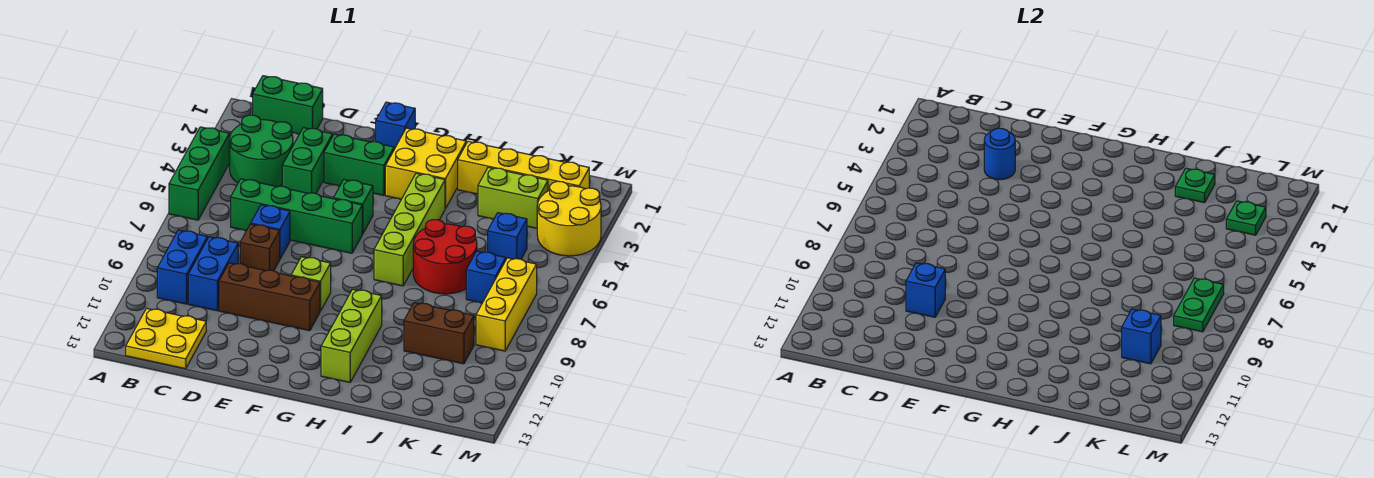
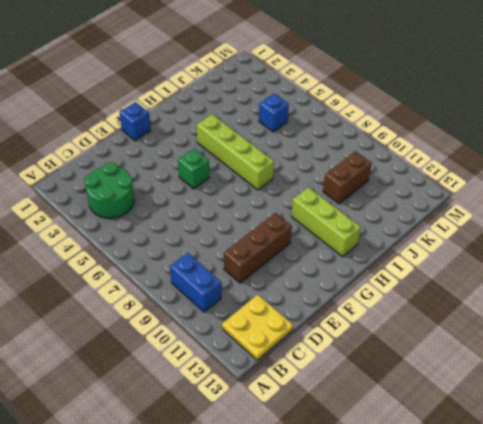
none -> green 1x3 brick [169,127,229,220]
none -> green 1x2 brick [253,76,323,134]
none -> green 1x4 brick [231,179,362,253]
none -> blue 1x2 brick [188,237,238,311]

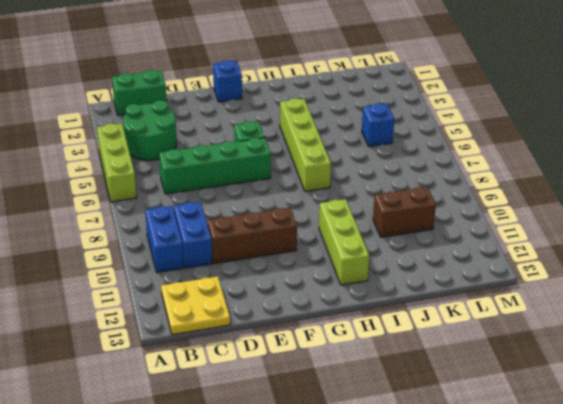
lime 1x3 brick [97,124,137,202] -> green 1x3 brick [169,127,229,220]
none -> green 1x2 brick [282,128,332,193]
none -> blue 1x1 brick [251,205,290,259]
none -> brown 1x1 brick [240,224,280,271]
none -> green 1x2 brick [324,134,394,195]

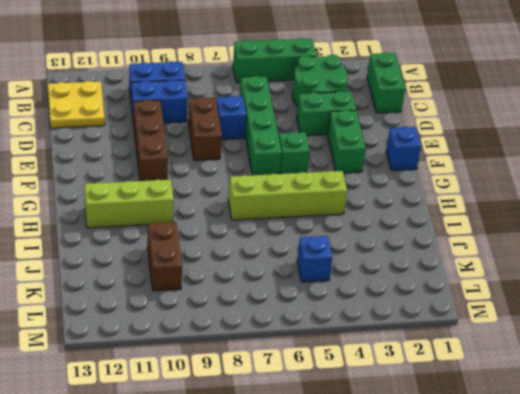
brown 1x2 brick [188,97,222,160] -> brown 1x1 brick [240,224,280,271]
none -> lime 1x1 brick [291,257,331,311]
none -> yellow 2x2 brick [385,128,466,209]
none -> yellow 1x4 brick [458,141,589,194]
none -> red 2x2 round brick [413,220,477,294]

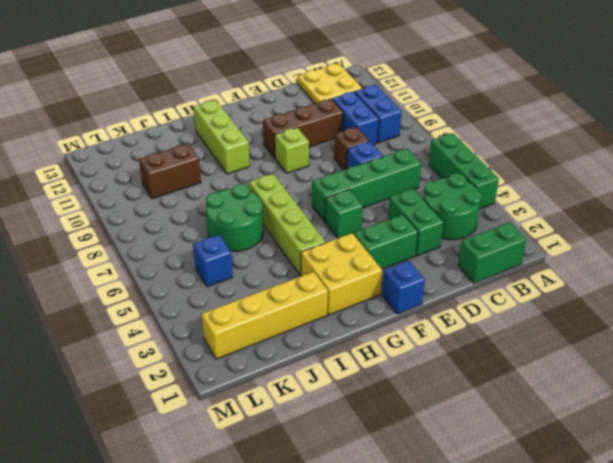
green 2x2 round brick [206,184,264,251] -> red 2x2 round brick [413,220,477,294]
none -> lime 1x2 brick [478,167,548,228]
none -> blue 1x1 brick [466,251,506,303]
none -> yellow 2x2 round brick [537,181,601,256]
none -> yellow 1x3 brick [476,258,537,351]

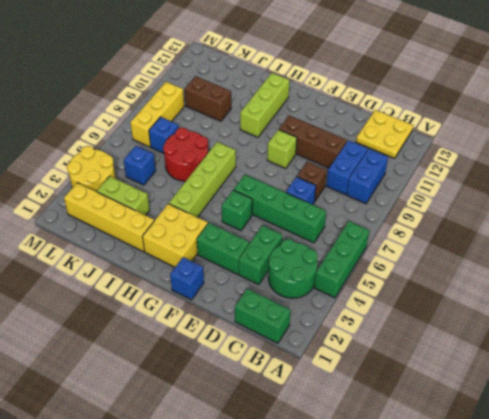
none -> blue 1x1 round brick [984,128,1015,180]
none -> blue 1x1 brick [906,263,945,317]
none -> green 1x1 plate [1175,168,1215,203]
none -> blue 1x1 brick [1122,309,1161,364]

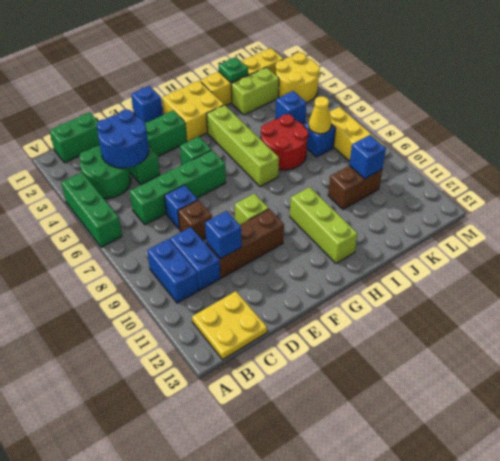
blue 2x2 round brick [97,110,149,168] -> blue 1x1 round brick [984,128,1015,180]
yellow 1x1 cone [309,96,331,134] -> none
none -> green 1x1 plate [1226,201,1266,235]
none -> green 1x2 plate [1174,278,1224,332]

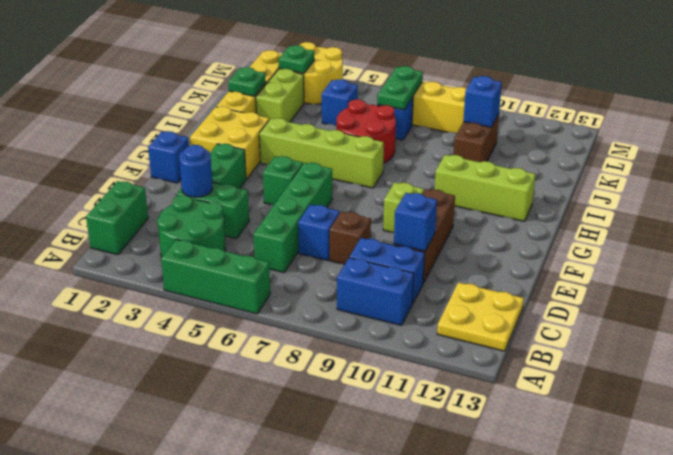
green 1x2 plate [377,66,423,110] -> green 1x2 plate turned to [1174,278,1224,332]

